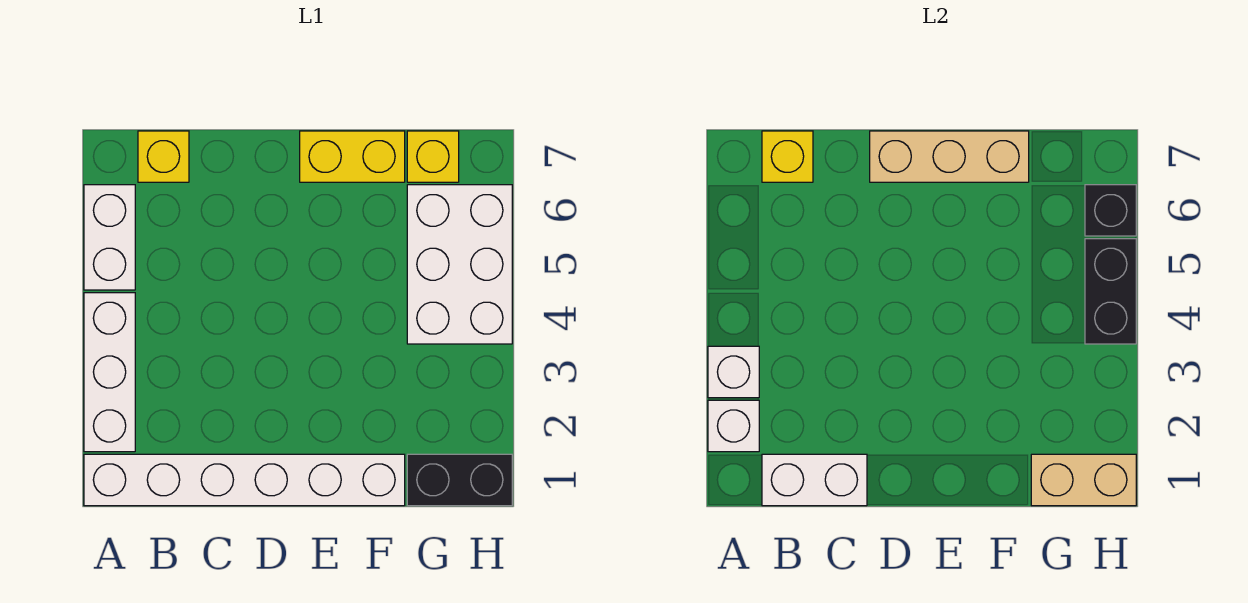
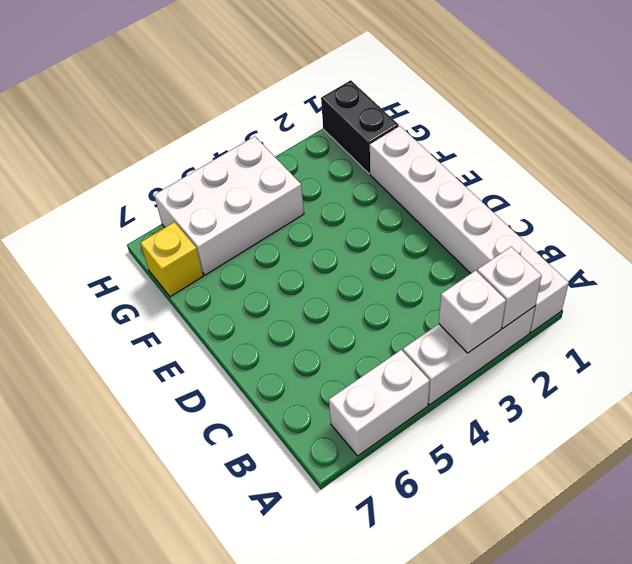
none -> yellow 1x1 brick [138,131,189,182]
none -> yellow 1x2 brick [300,131,405,182]
none -> white 1x2 brick [762,454,867,506]

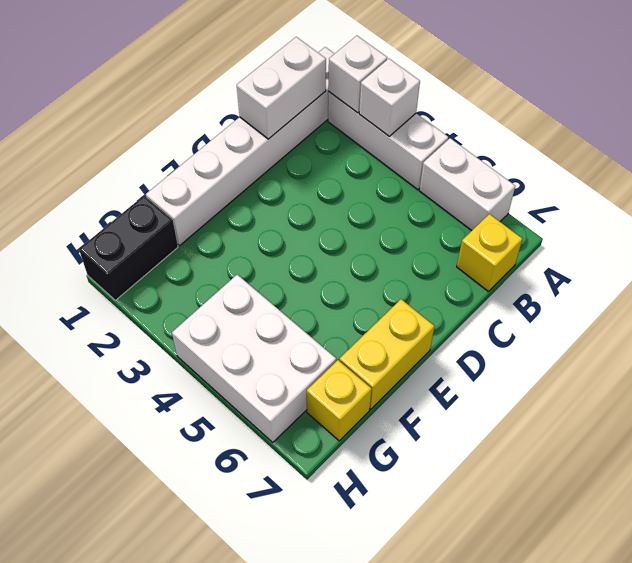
none -> yellow 1x1 brick [762,131,813,182]
none -> tan 1x3 brick [870,131,1029,182]
none -> tan 1x2 brick [1031,454,1136,506]

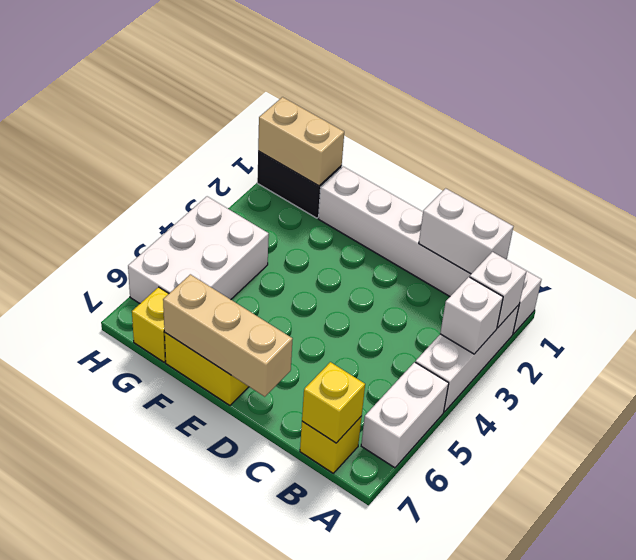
none -> black 1x2 brick [1085,239,1136,344]
none -> black 1x1 brick [1085,185,1136,236]

